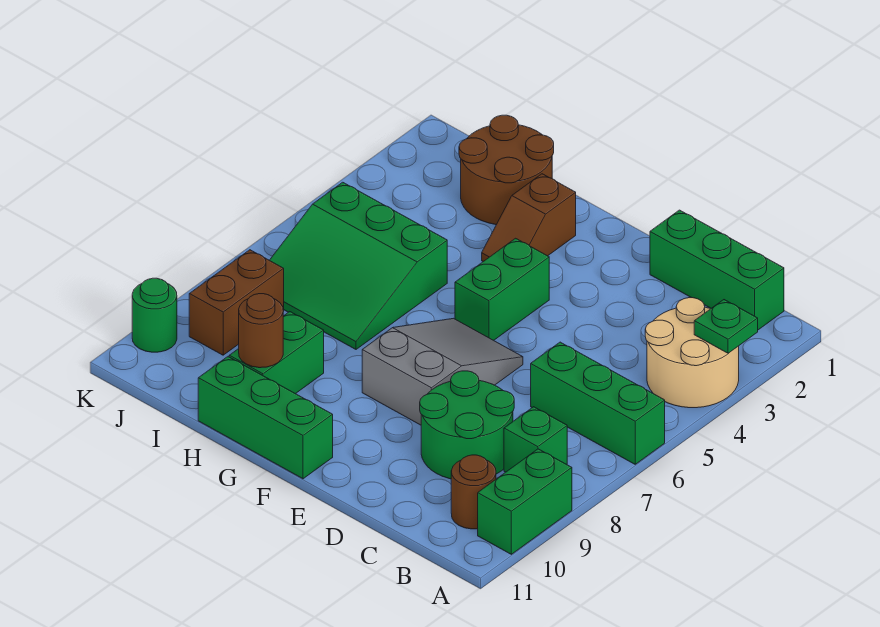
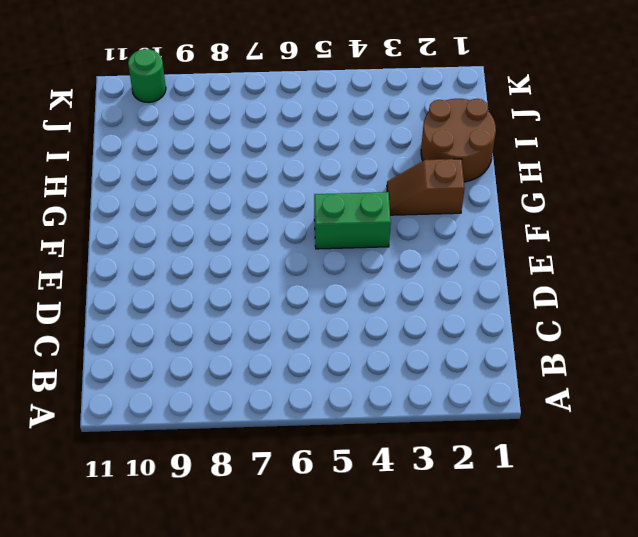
none -> tan 2x2 round brick [645,298,739,408]
none -> green 1x3 brick [531,342,665,464]
none -> green 1x2 brick [478,449,572,554]

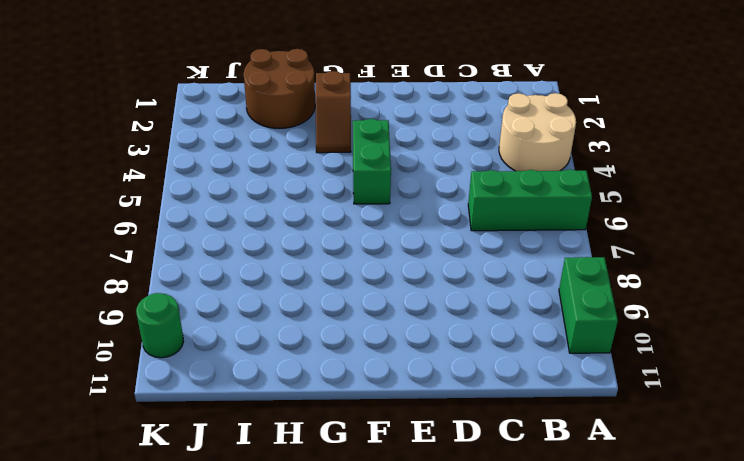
none -> green 1x3 brick [650,210,784,330]
none -> green 1x1 brick [504,407,567,472]
none -> brown 1x1 round brick [451,455,496,529]

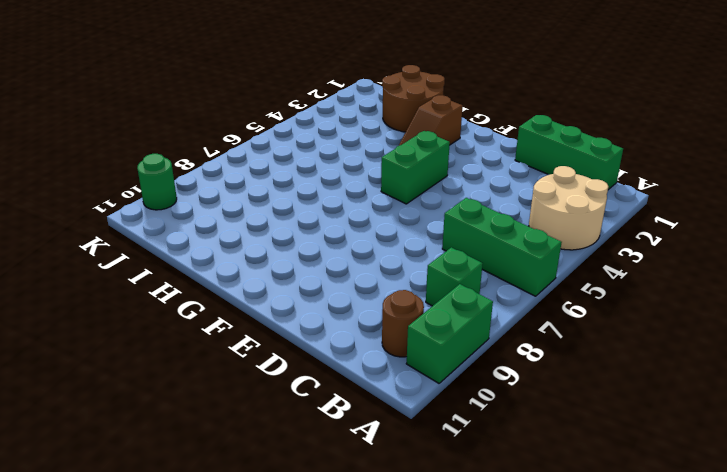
none -> green 2x2 round brick [420,371,514,479]
none -> grey 2x3 slope [362,318,523,425]
none -> green 1x3 brick [198,357,333,479]

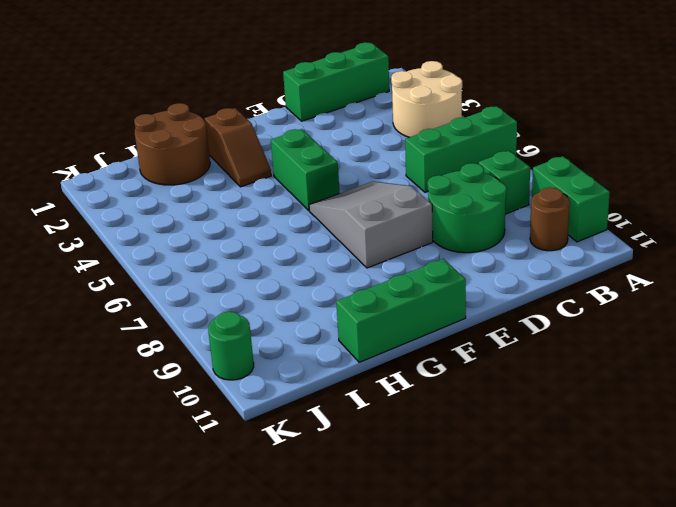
none -> green 3x3 slope [270,182,447,349]
none -> green 1x2 brick [229,312,324,394]
none -> brown 1x2 brick [189,250,284,355]

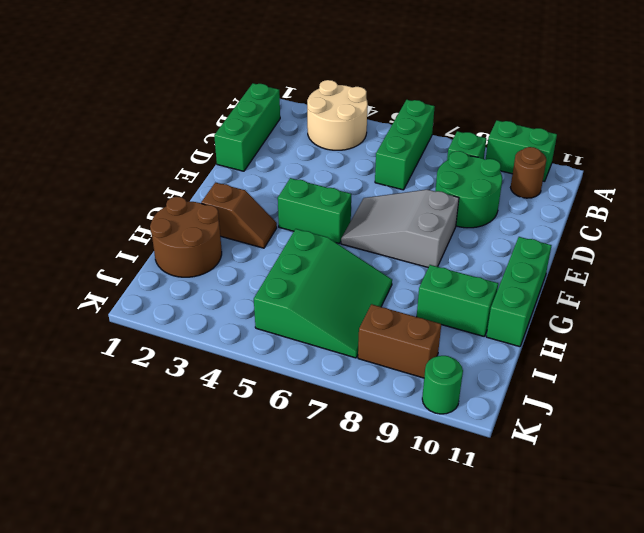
none -> green 1x1 plate [694,300,758,353]
none -> brown 1x1 round brick [239,294,283,368]

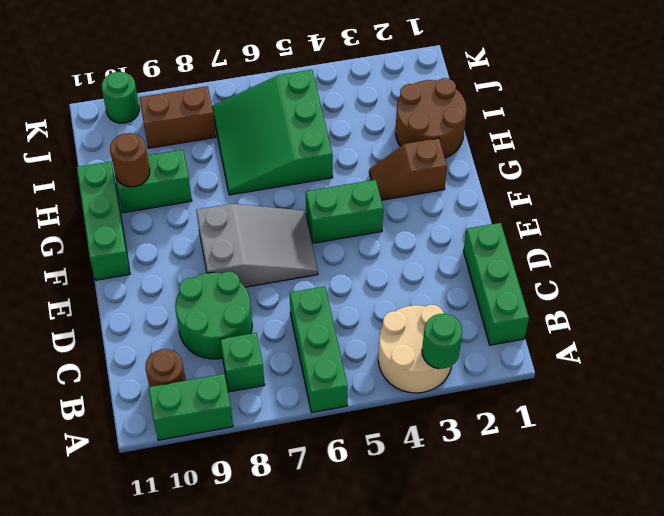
green 1x1 round brick [422,314,462,369] -> green 1x1 plate [694,300,758,353]

